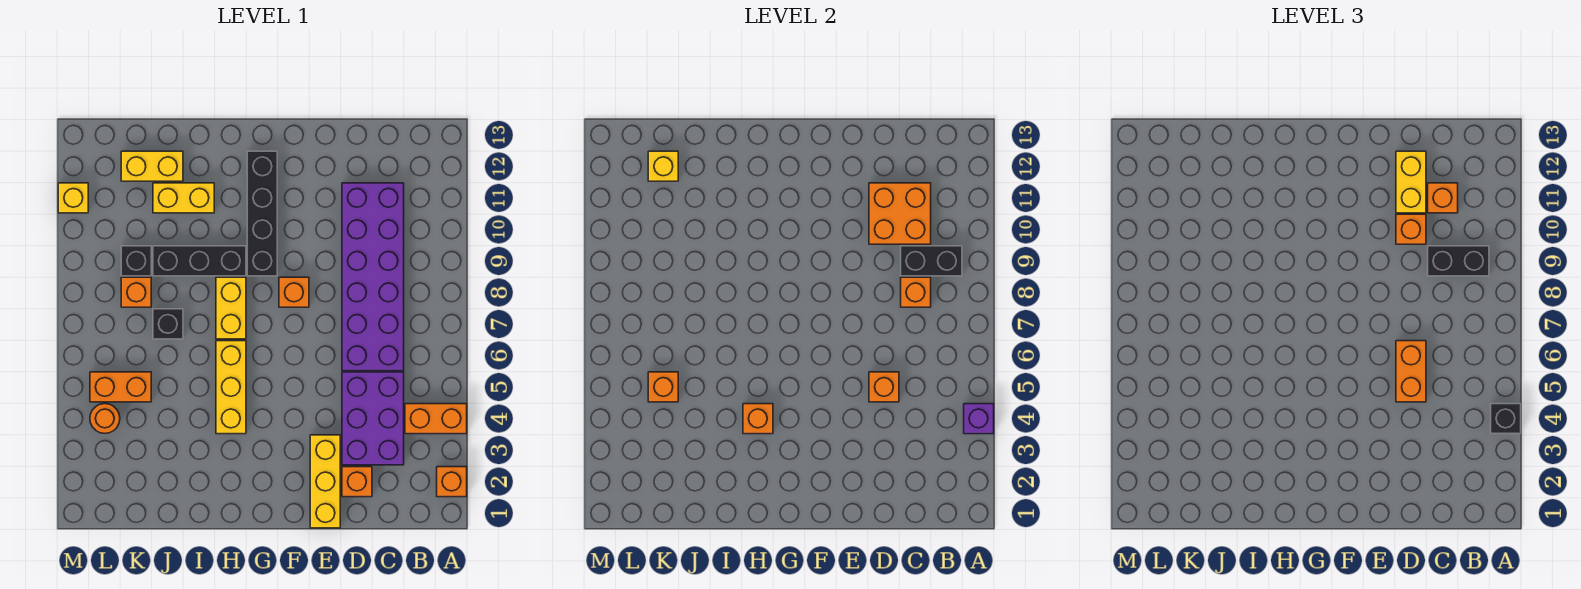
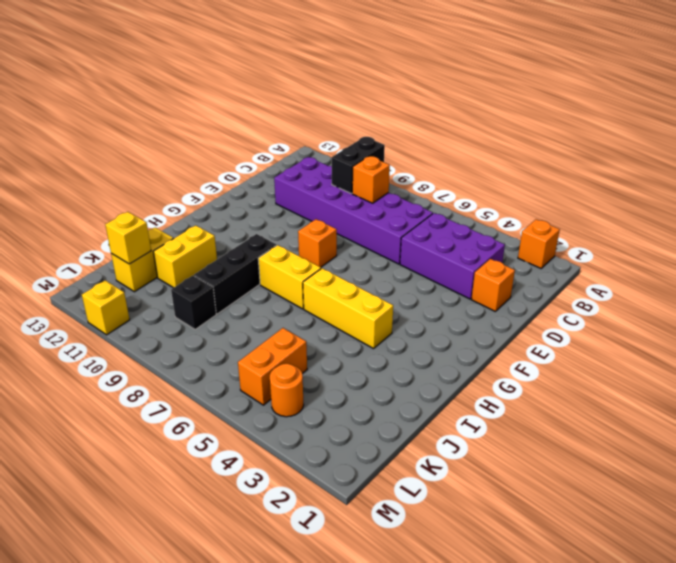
none -> orange 1x2 brick [405,404,467,434]
none -> yellow 1x3 brick [310,435,340,528]
none -> black 1x4 brick [247,151,277,276]
none -> black 1x1 brick [153,309,183,339]

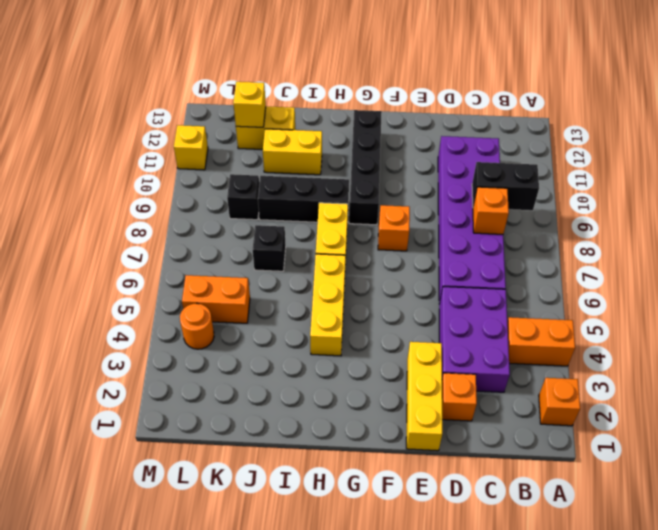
none -> orange 1x1 brick [121,277,151,307]
none -> purple 1x1 brick [964,404,994,434]
none -> orange 2x2 brick [869,183,931,244]
none -> orange 1x1 brick [869,372,899,402]

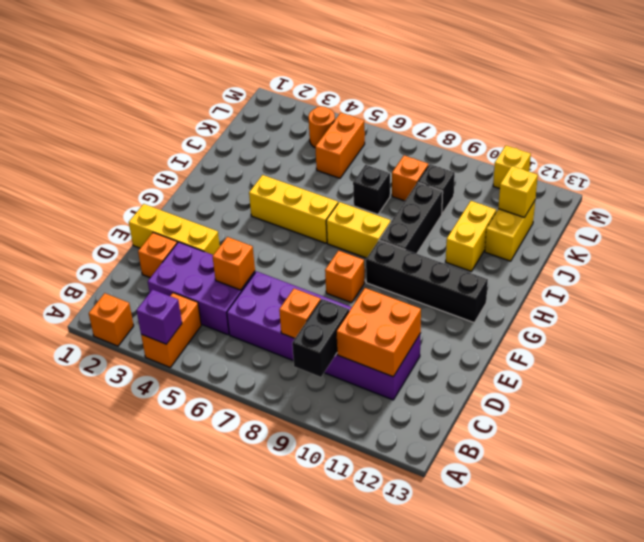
none -> orange 1x1 brick [743,404,773,434]
none -> orange 1x1 brick [648,372,678,402]
none -> black 1x1 brick [1491,404,1521,434]
none -> black 1x2 brick [1428,246,1489,276]

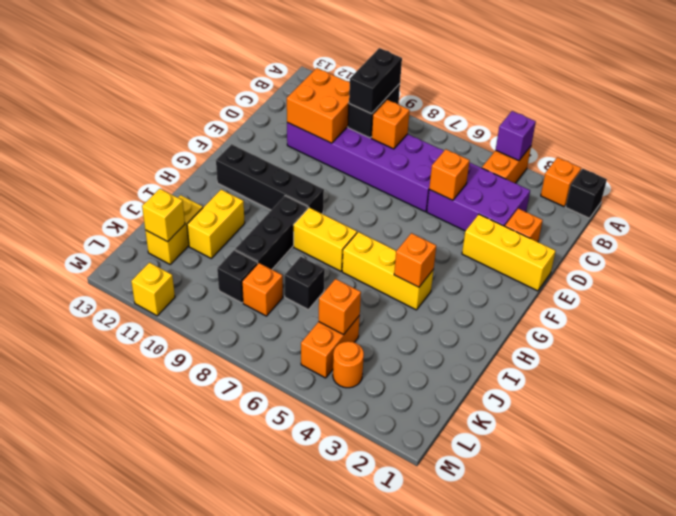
black 1x1 brick [566,169,607,218] -> black 1x1 brick moved to [1491,404,1521,434]
none -> orange 1x1 brick [279,277,309,307]
none -> orange 1x1 brick [1428,183,1458,213]
none -> orange 1x2 brick [1396,341,1426,402]
none -> orange 1x1 brick [1396,214,1426,244]

